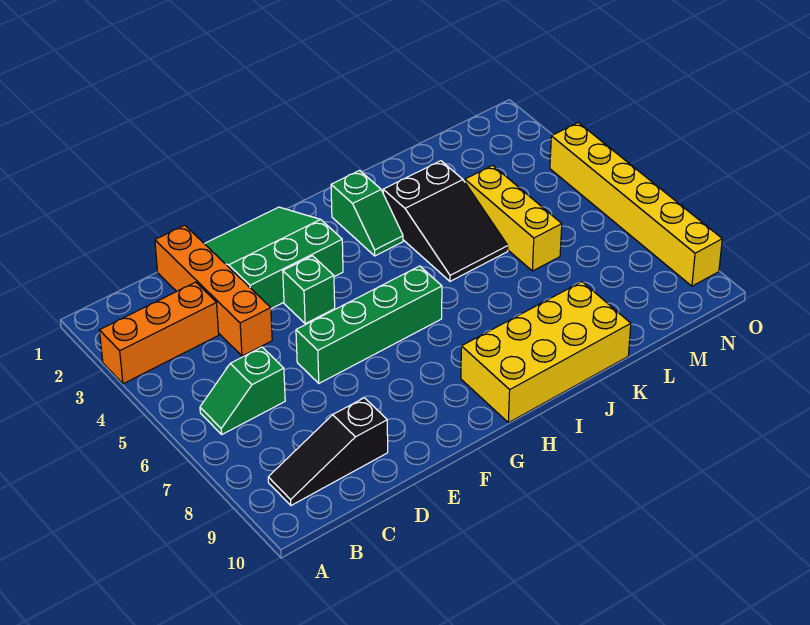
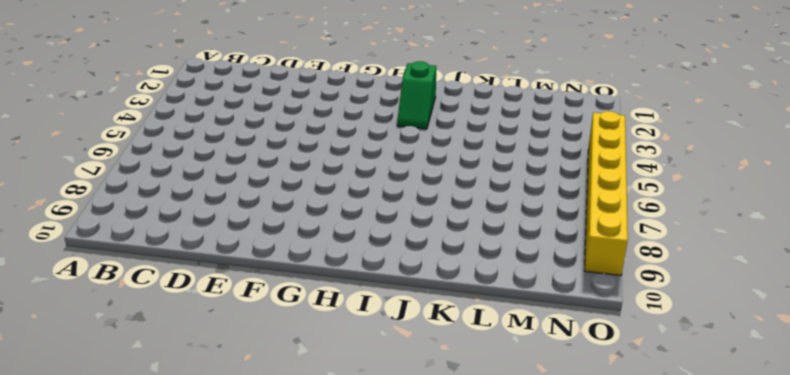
none -> orange 1x3 brick [99,282,219,384]
none -> green 1x2 slope [200,347,285,434]
none -> black 1x3 slope [268,398,388,505]

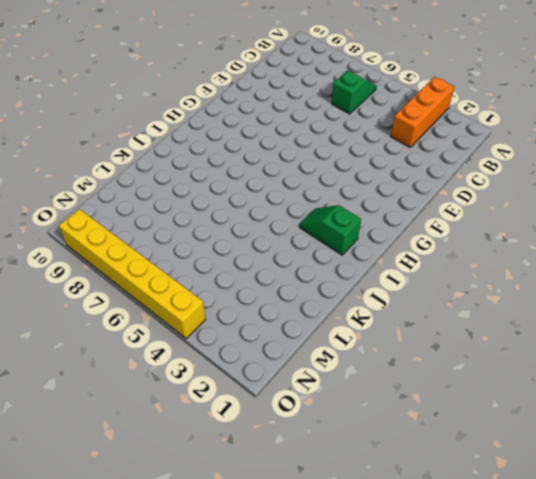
none -> black 1x3 slope [268,398,388,505]
none -> orange 1x4 brick [155,225,272,356]
none -> green 3x3 slope [205,207,343,309]

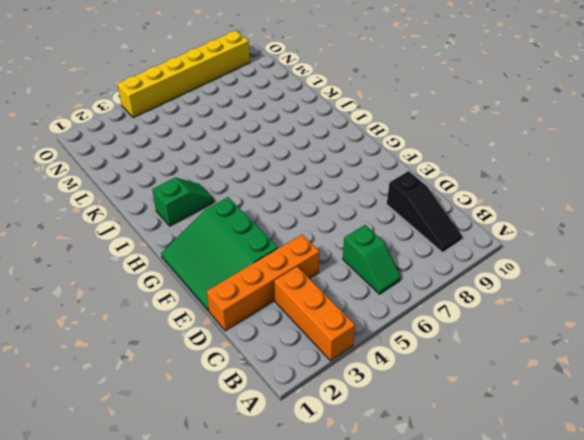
none -> green 1x4 brick [296,266,442,383]
none -> green 1x1 brick [283,256,335,324]
none -> yellow 2x4 brick [461,282,631,423]

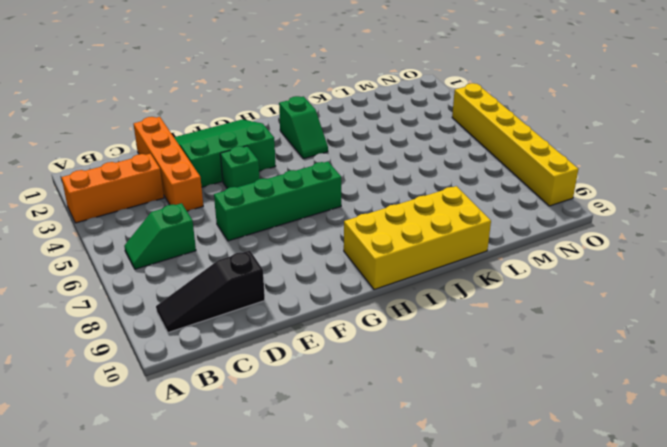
none -> black 2x3 slope [383,161,508,281]
none -> yellow 1x3 brick [465,165,562,271]

